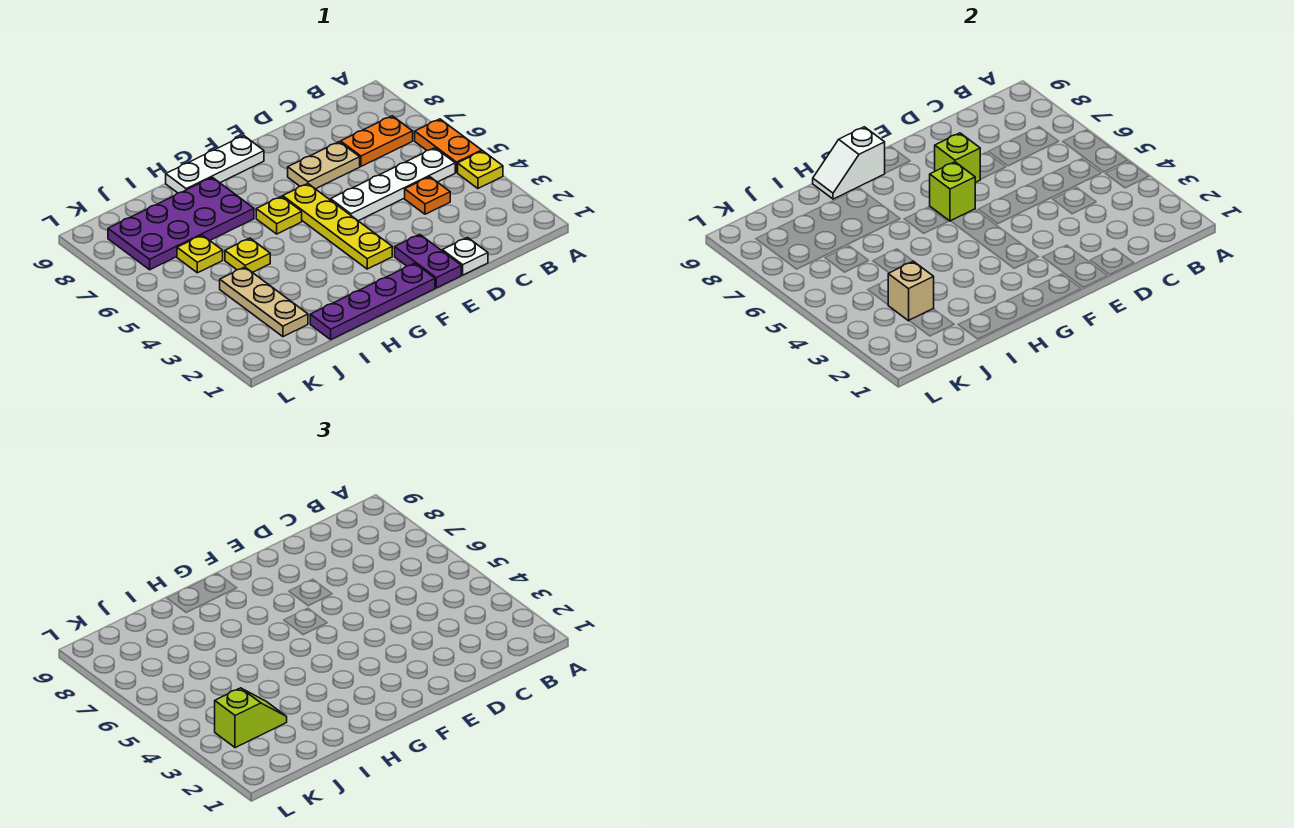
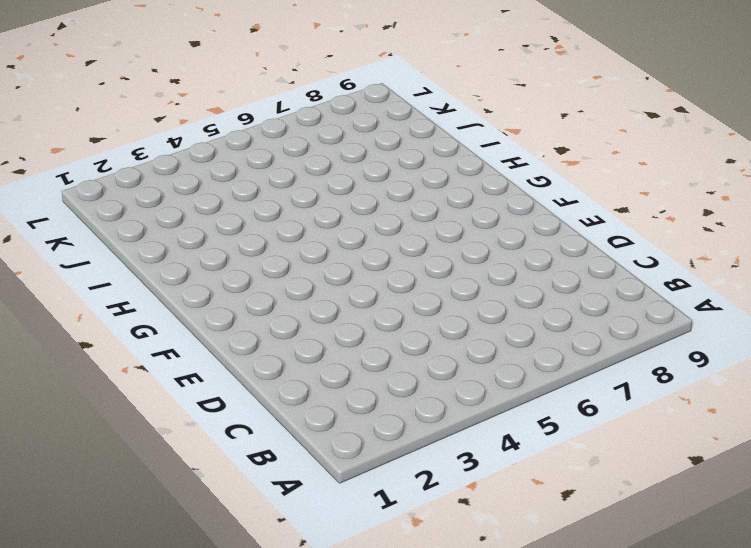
none -> yellow 1x1 plate [458,151,503,188]
none -> orange 1x2 plate [415,119,482,172]
none -> white 1x4 plate [331,148,455,221]

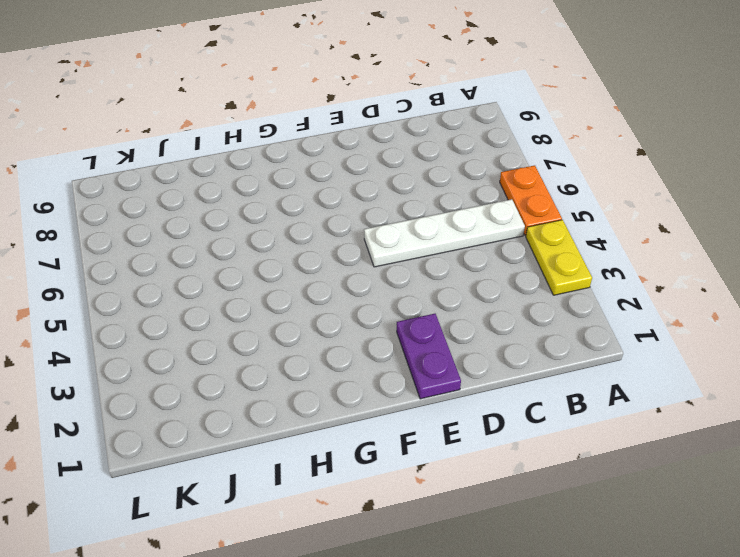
yellow 1x2 plate [526,220,592,295] -> yellow 1x1 plate [458,151,503,188]
none -> orange 1x2 plate [341,116,413,166]
none -> orange 1x1 plate [405,177,450,214]
none -> white 1x1 plate [442,238,488,275]

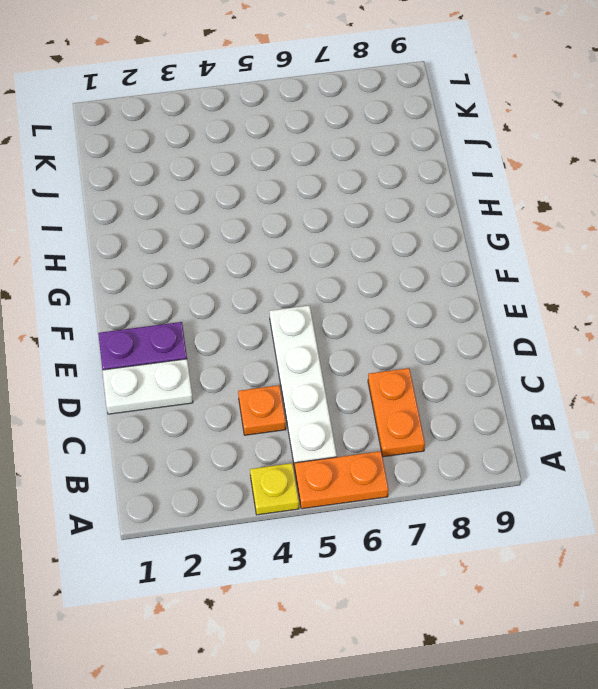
white 1x2 plate [102,359,193,414] -> white 1x1 plate [442,238,488,275]
none -> tan 1x2 plate [288,142,360,189]
none -> purple 1x4 plate [310,263,435,339]
none -> yellow 1x4 plate [283,184,392,269]

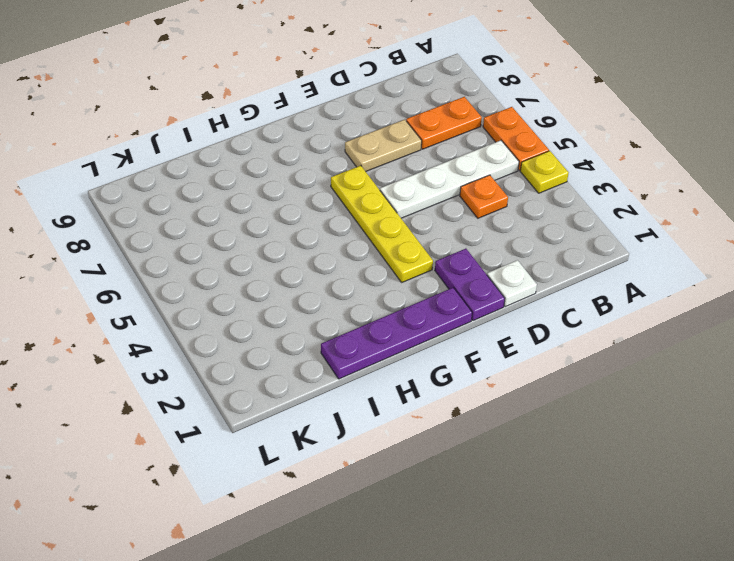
none -> white 1x3 plate [166,136,264,193]
none -> yellow 1x1 plate [256,196,302,234]
none -> purple 2x4 plate [108,177,254,270]

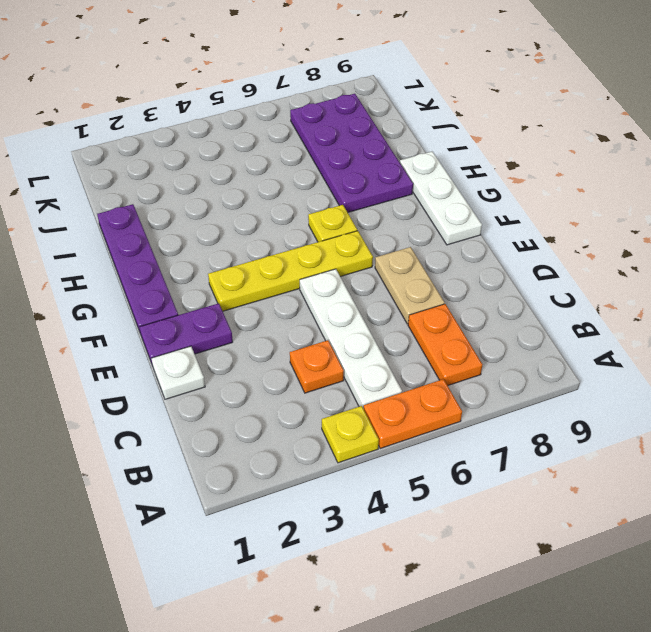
none -> yellow 1x1 plate [225,238,270,272]
none -> tan 1x3 plate [220,267,308,337]
none -> yellow 1x1 plate [177,235,223,273]

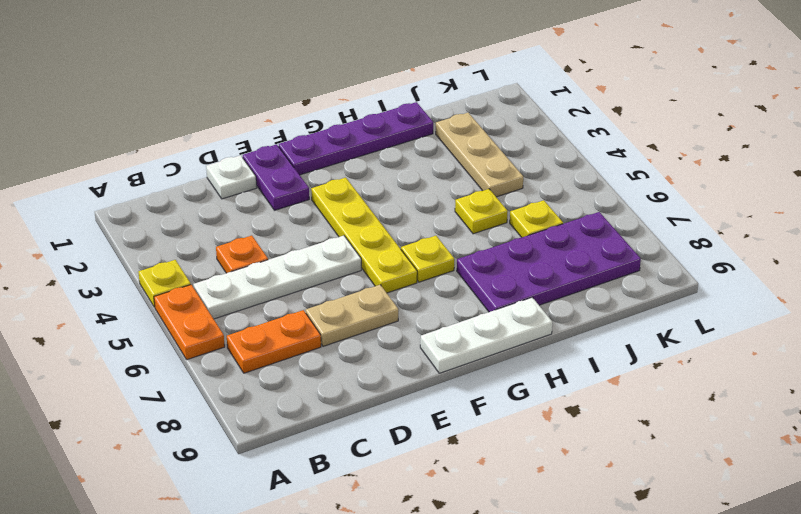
none -> lime 1x1 brick [935,133,980,183]
none -> lime 1x1 brick [930,162,975,221]
none -> white 1x2 slope [813,127,885,199]

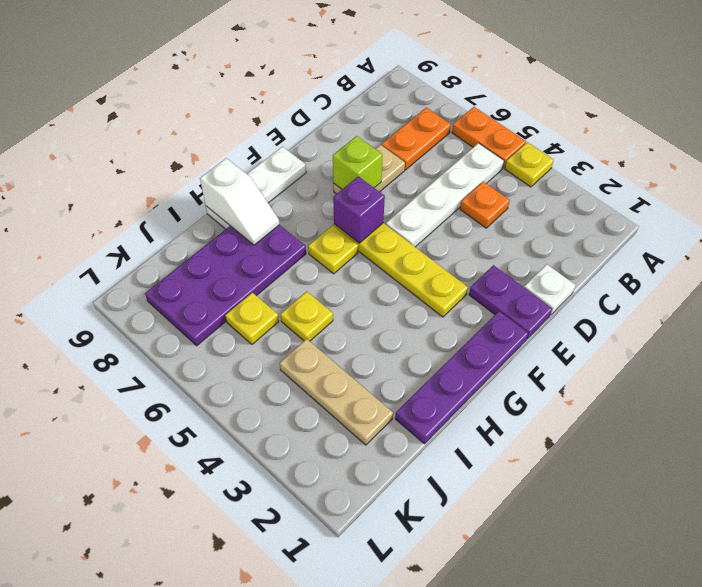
purple 1x1 brick [333,176,385,243] -> lime 1x1 brick [930,162,975,221]
white 1x2 slope [200,158,280,245] -> white 1x2 slope turned to [813,127,885,199]
none -> tan 1x1 brick [888,261,934,321]
none -> lime 1x2 slope [215,688,287,748]

